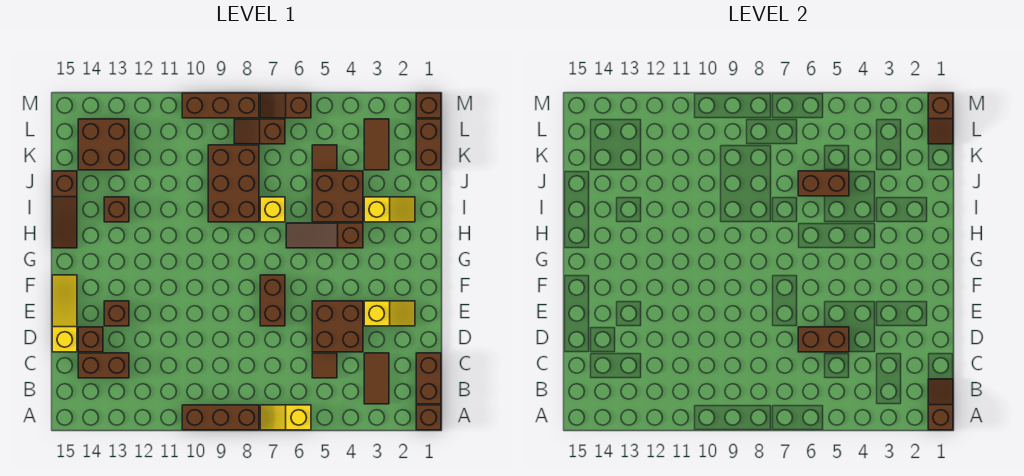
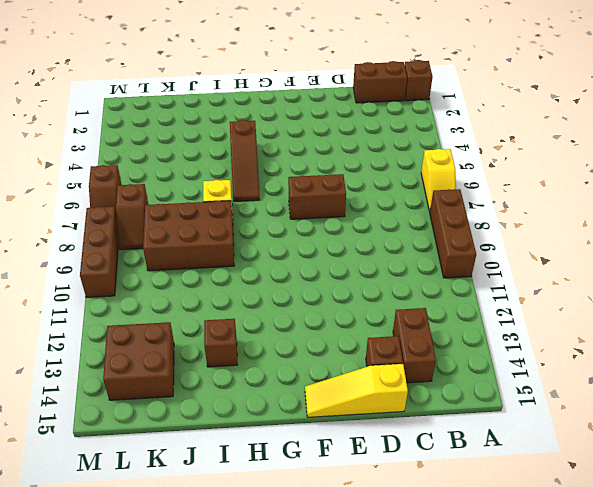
none -> brown 1x2 tile [364,353,389,404]
none -> brown 1x1 tile [312,353,337,378]
none -> brown 2x2 brick [312,301,363,352]
none -> yellow 1x2 slope [364,301,415,326]

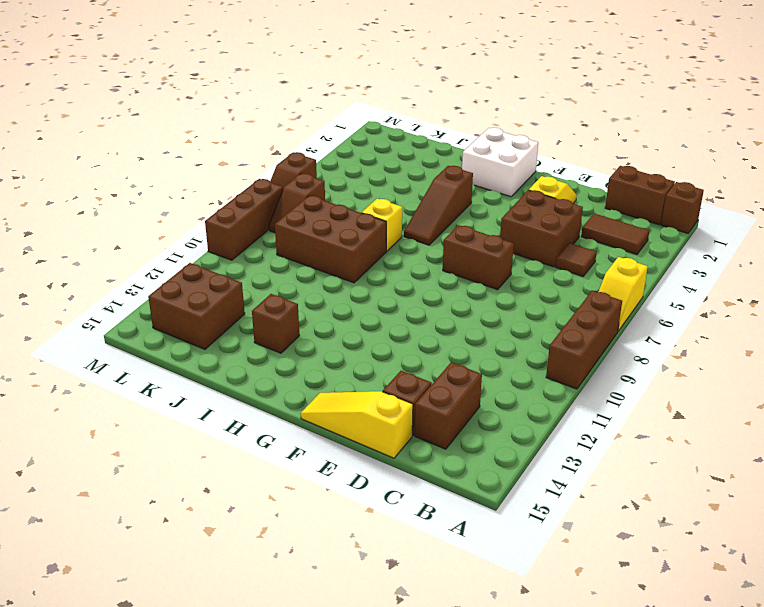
white 2x2 brick [462,128,538,197] -> none
none -> brown 1x1 brick [104,301,129,326]
none -> brown 1x3 slope [52,171,77,248]
none -> yellow 1x2 slope [364,197,415,222]
none -> brown 2x2 brick [312,171,363,222]

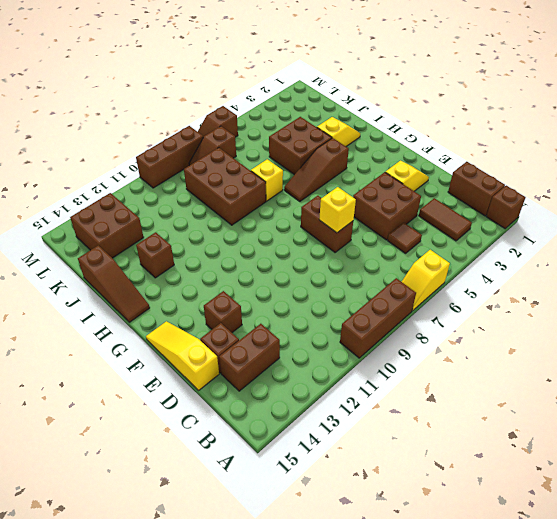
yellow 1x1 brick [319,187,356,233] -> none
none -> brown 1x2 brick [416,119,441,170]
none -> brown 1x2 tile [364,119,389,170]
none -> brown 1x1 tile [312,145,337,170]
none -> brown 1x1 brick [416,93,441,118]

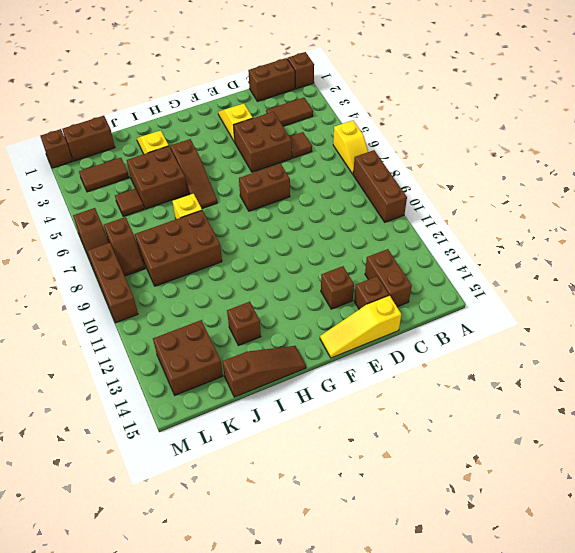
none -> brown 1x2 slope [928,379,953,430]
none -> brown 1x2 brick [798,327,849,352]
none -> brown 1x2 brick [798,171,849,196]
none -> brown 1x2 slope [928,93,953,144]

